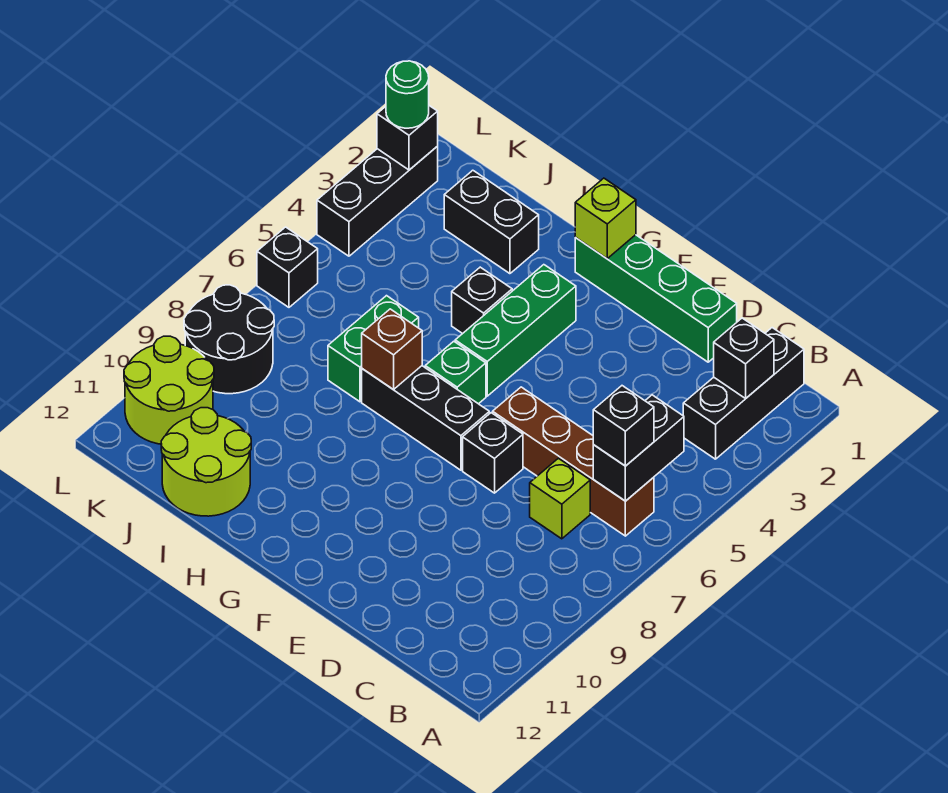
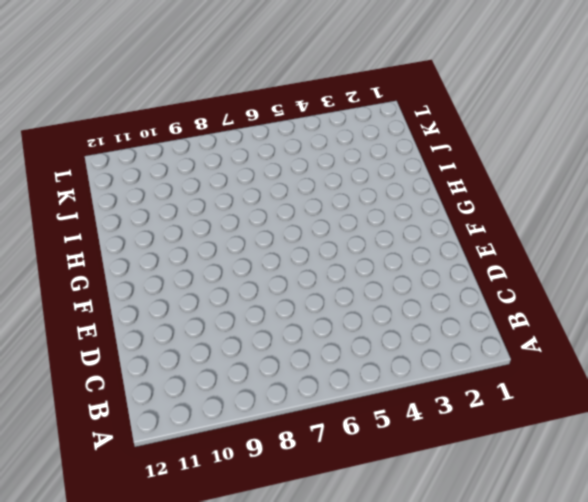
none -> black 1x3 brick [683,328,804,459]
none -> brown 1x4 brick [493,387,654,536]
none -> lime 1x1 brick [530,458,590,539]

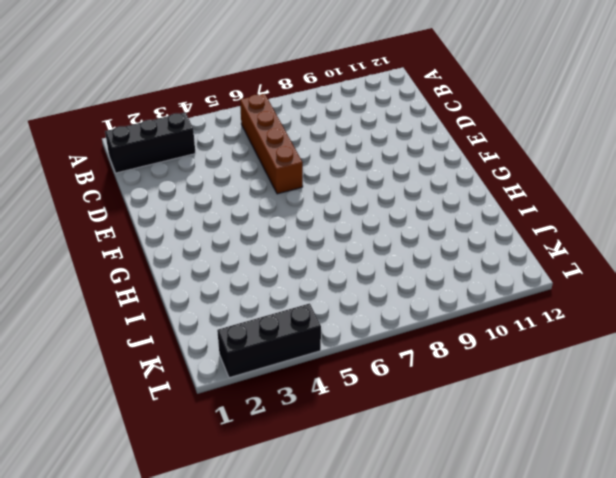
none -> lime 1x1 brick [530,458,590,539]
none -> green 1x4 brick [575,235,737,362]
none -> black 1x1 brick [463,413,523,493]

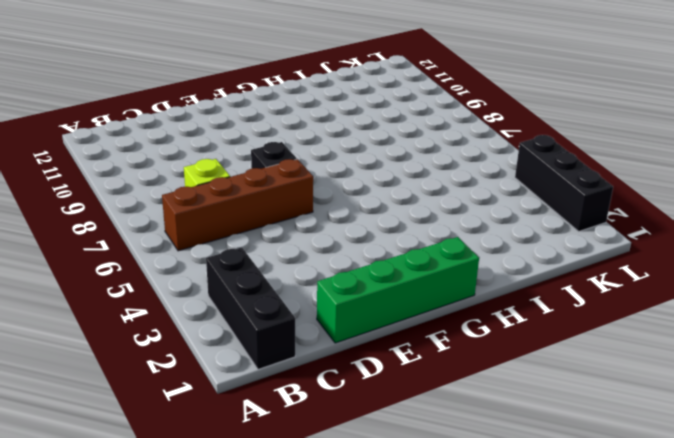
none -> black 1x3 brick [362,366,489,470]
none -> green 1x3 brick [455,265,576,396]
none -> green 1x1 brick [425,341,486,404]

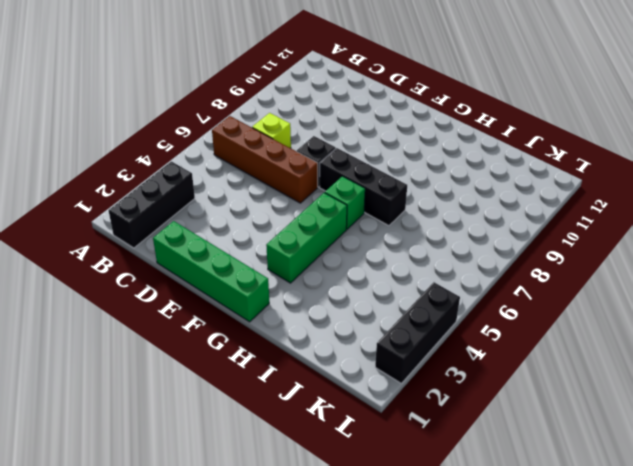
none -> black 1x1 brick [452,267,512,334]
none -> black 1x2 brick [444,170,539,274]
none -> green 1x2 brick [328,296,419,402]

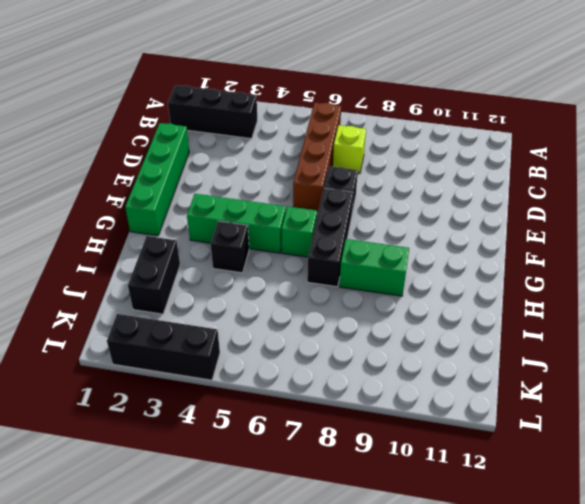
green 1x2 brick [339,239,409,296] -> green 1x2 brick moved to [328,296,419,402]
none -> lime 2x2 round brick [161,408,251,516]
none -> black 2x2 round brick [184,285,274,394]
none -> lime 2x2 round brick [124,336,214,444]

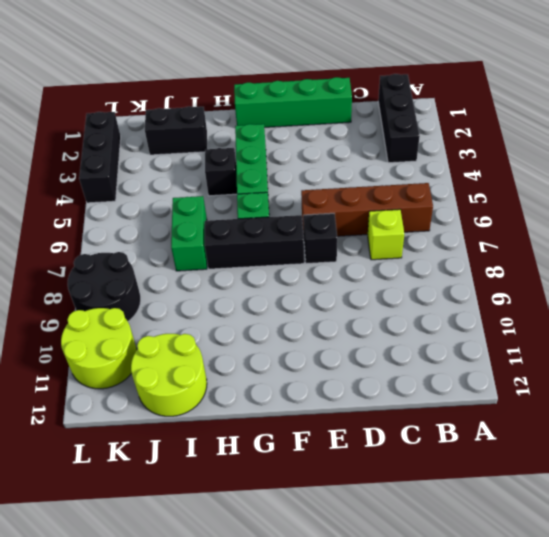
none -> black 1x1 brick [257,227,318,307]
none -> black 1x1 brick [714,318,774,398]
none -> black 1x2 brick [593,395,684,501]

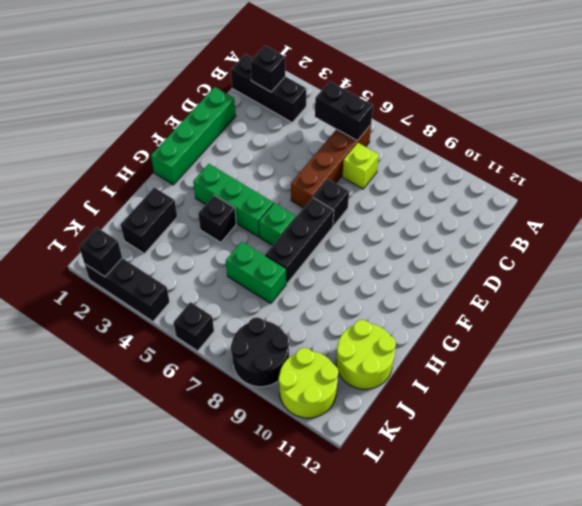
none -> lime 1x1 brick [575,178,636,258]
none -> brown 1x1 brick [362,309,422,390]
none -> black 1x1 brick [593,386,654,466]

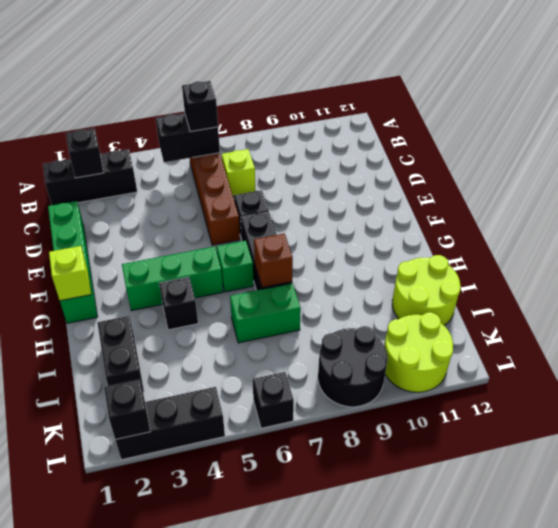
none -> green 1x1 round brick [386,61,429,128]

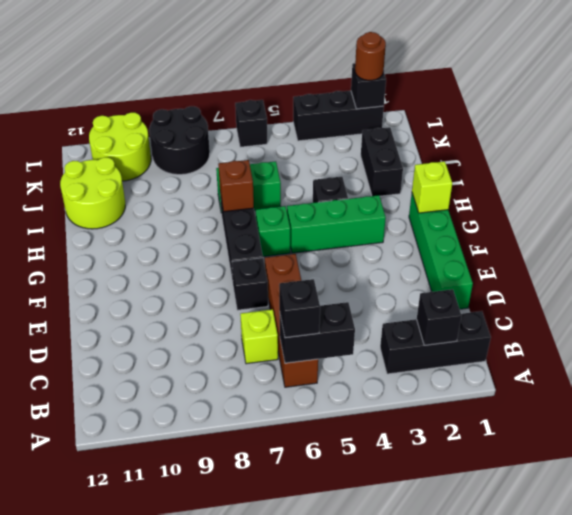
brown 1x1 round brick [355,32,386,80] -> green 1x1 round brick [386,61,429,128]

